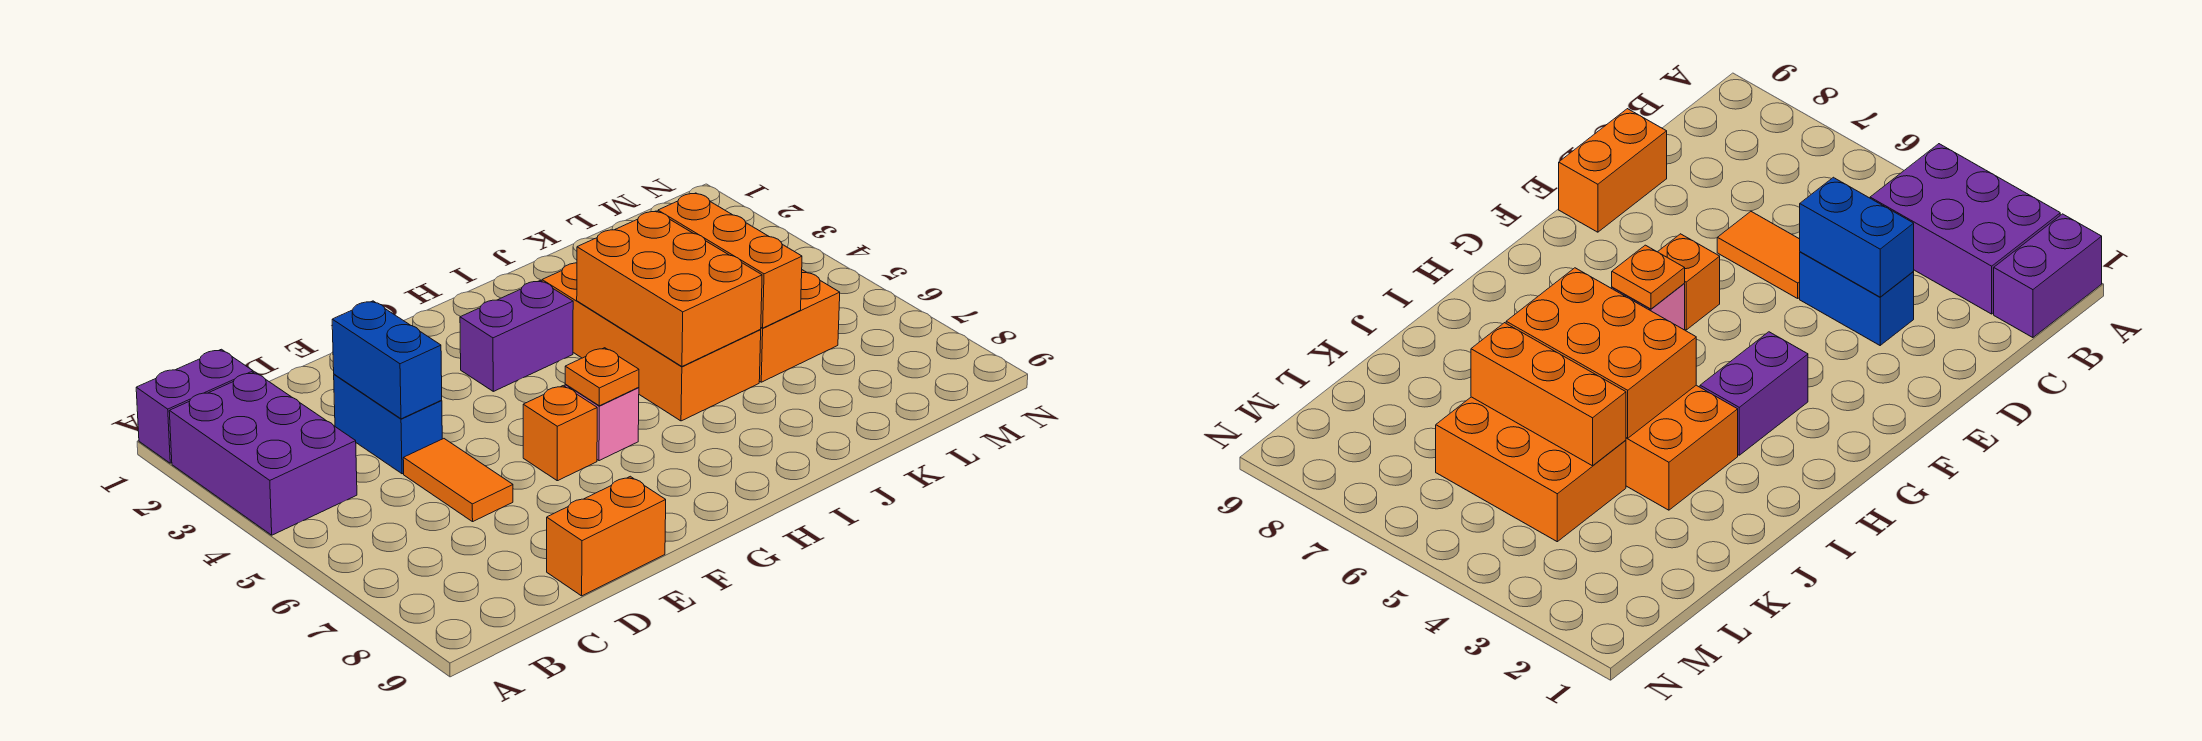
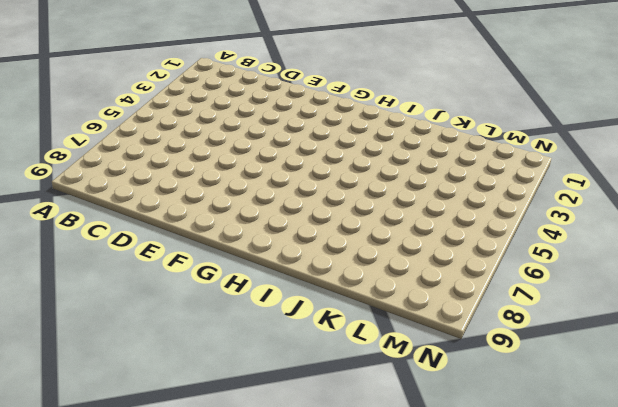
none -> purple 1x2 brick [136,349,253,463]
none -> purple 2x3 brick [169,372,357,535]
none -> blue 1x2 brick [334,374,442,474]

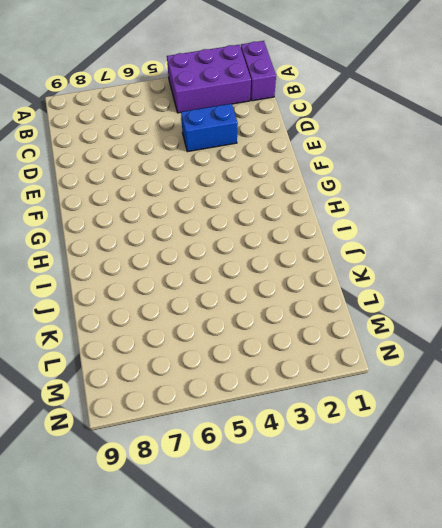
none -> orange 1x2 tile [403,439,513,522]
none -> orange 1x2 brick [547,476,666,596]
none -> orange 1x1 brick [523,386,597,481]

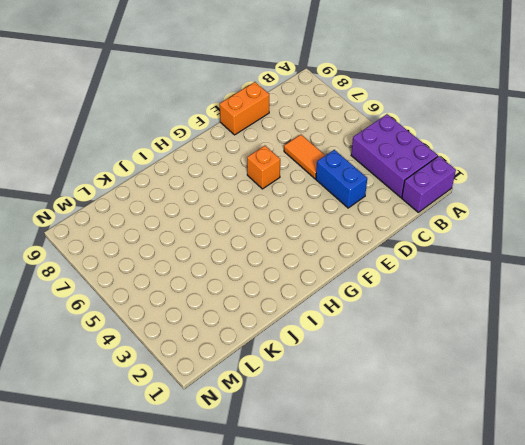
none -> purple 1x2 brick [460,281,573,391]
none -> pink 1x1 brick [565,384,639,461]
none -> orange 2x4 brick [542,263,761,421]

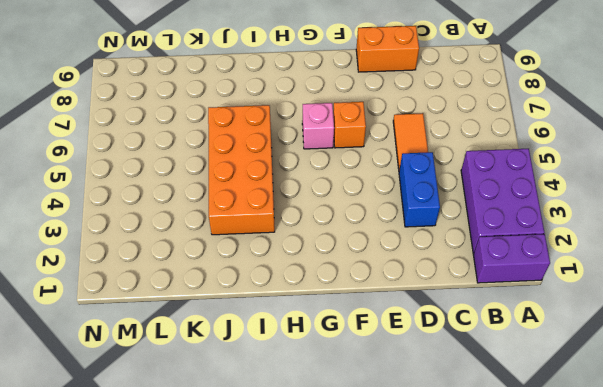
none -> purple 1x2 brick [460,281,573,391]
none -> orange 2x3 brick [759,270,840,382]
none -> blue 1x2 brick [332,301,442,419]

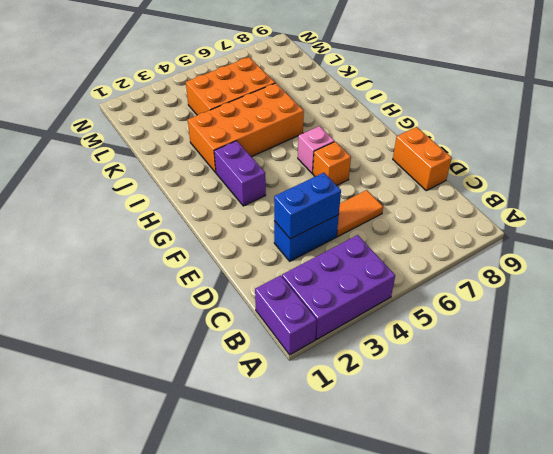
none -> orange 1x1 plate [565,348,639,406]
none -> orange 2x3 brick [577,211,762,366]
none -> orange 1x3 brick [658,193,802,328]

